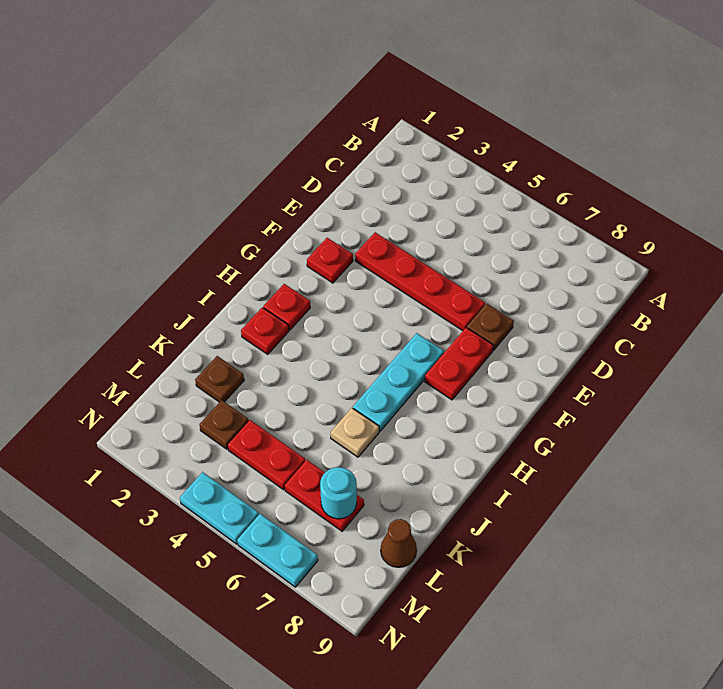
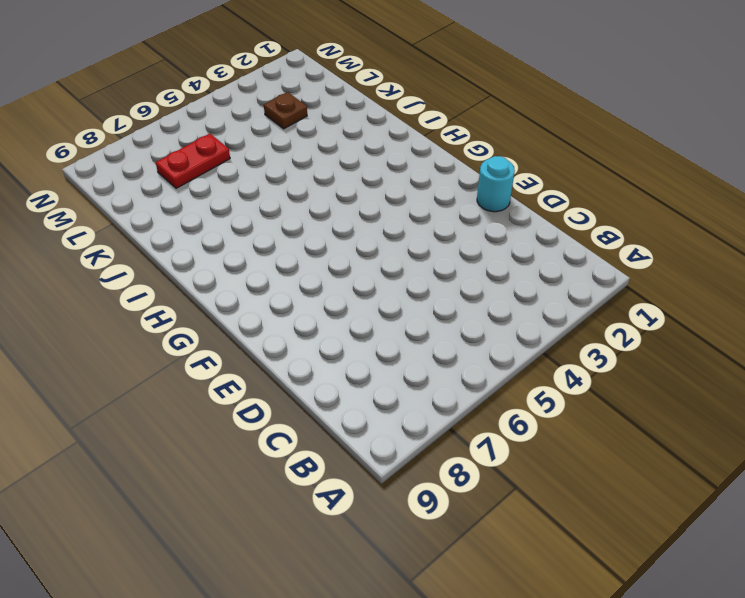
cyan 1x1 round brick [477,156,515,212] -> cyan 1x1 round brick moved to [320,467,357,519]
none -> red 1x4 plate [355,232,485,331]
none -> brown 1x1 plate [467,304,514,350]
none -> red 1x1 plate [307,238,353,283]

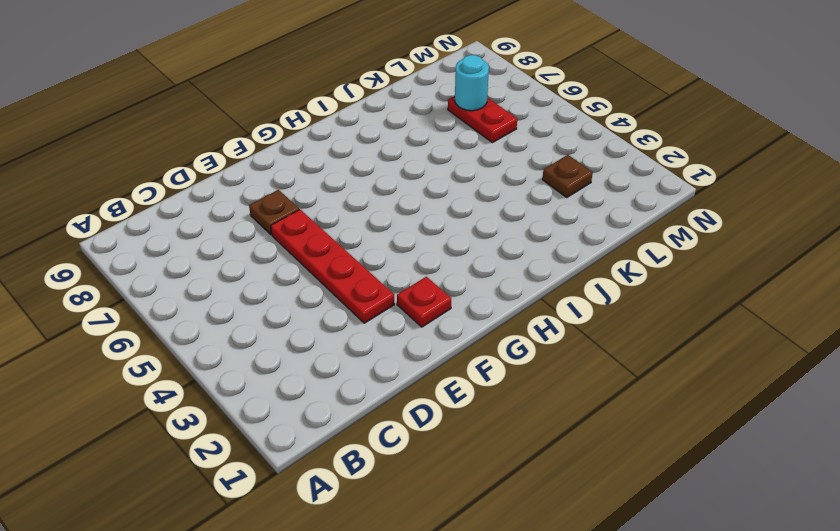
none -> red 1x2 plate [425,328,493,400]
none -> cyan 1x3 plate [353,333,444,431]
none -> red 1x1 plate [263,284,310,330]

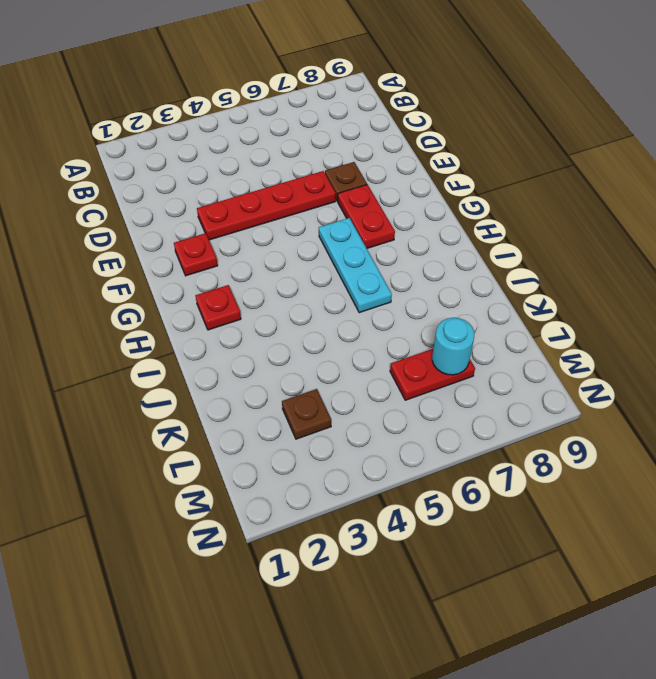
none -> red 1x1 plate [241,307,289,354]
none -> tan 1x1 plate [331,408,379,457]
none -> brown 1x1 plate [195,356,244,402]

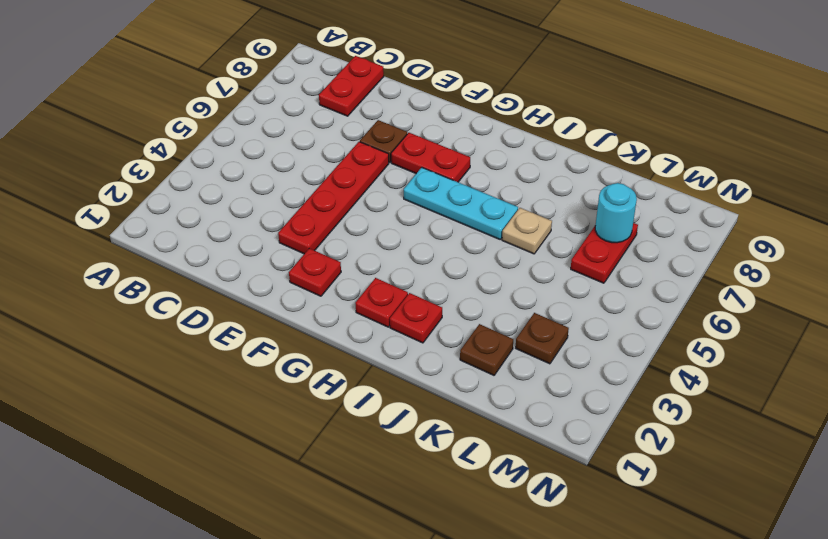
red 1x2 plate [319,56,384,116] -> red 1x2 plate moved to [228,420,305,490]
none -> brown 1x1 cone [381,519,417,567]
none -> cyan 1x2 plate [180,472,259,544]
none -> cyan 1x2 plate [237,514,318,587]

